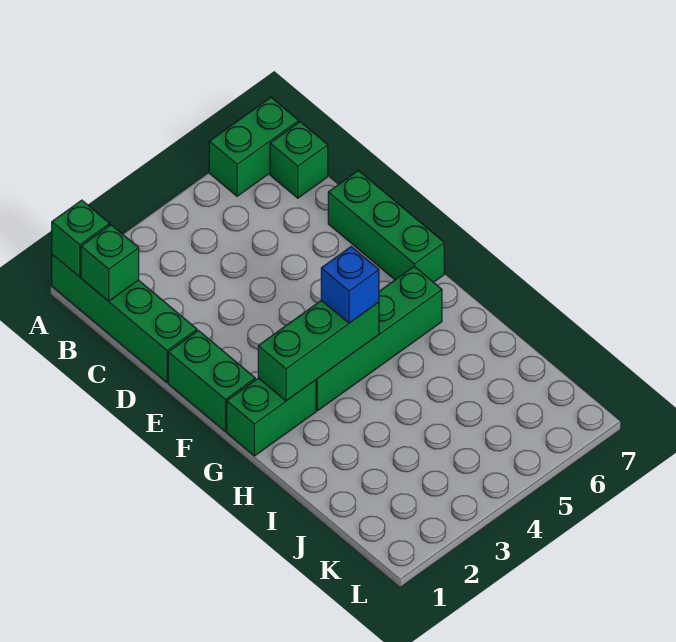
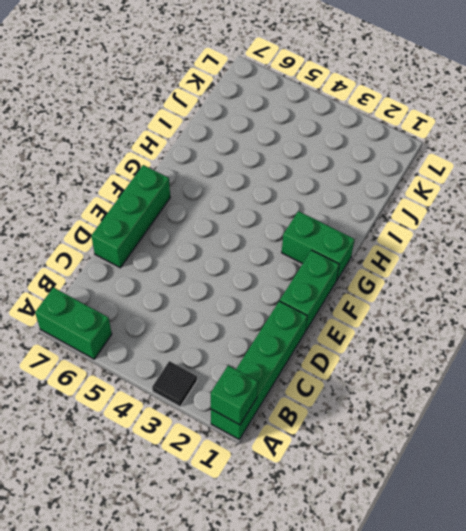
black 1x1 tile [152,361,197,407] -> none
none -> green 1x1 brick [270,122,328,198]
none -> green 1x4 brick [316,266,442,411]

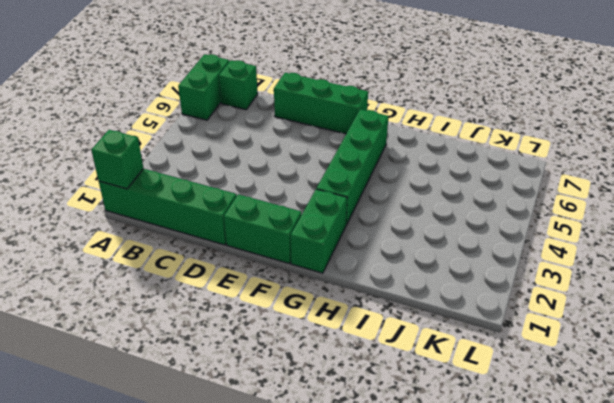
none -> green 1x1 brick [81,225,139,301]
none -> green 1x3 brick [258,300,379,401]

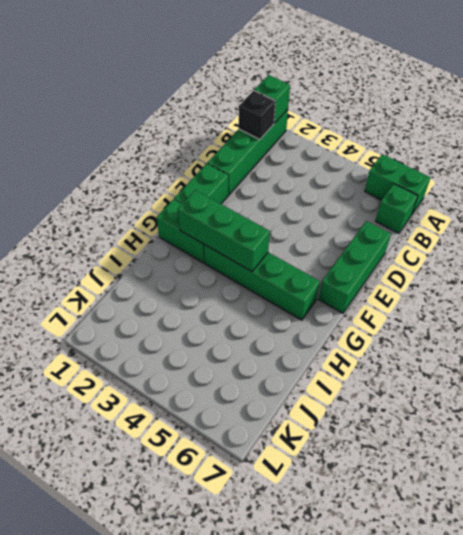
black 1x1 brick [239,90,275,139] -> green 1x1 brick [81,225,139,301]
none -> blue 1x1 brick [321,247,379,323]

